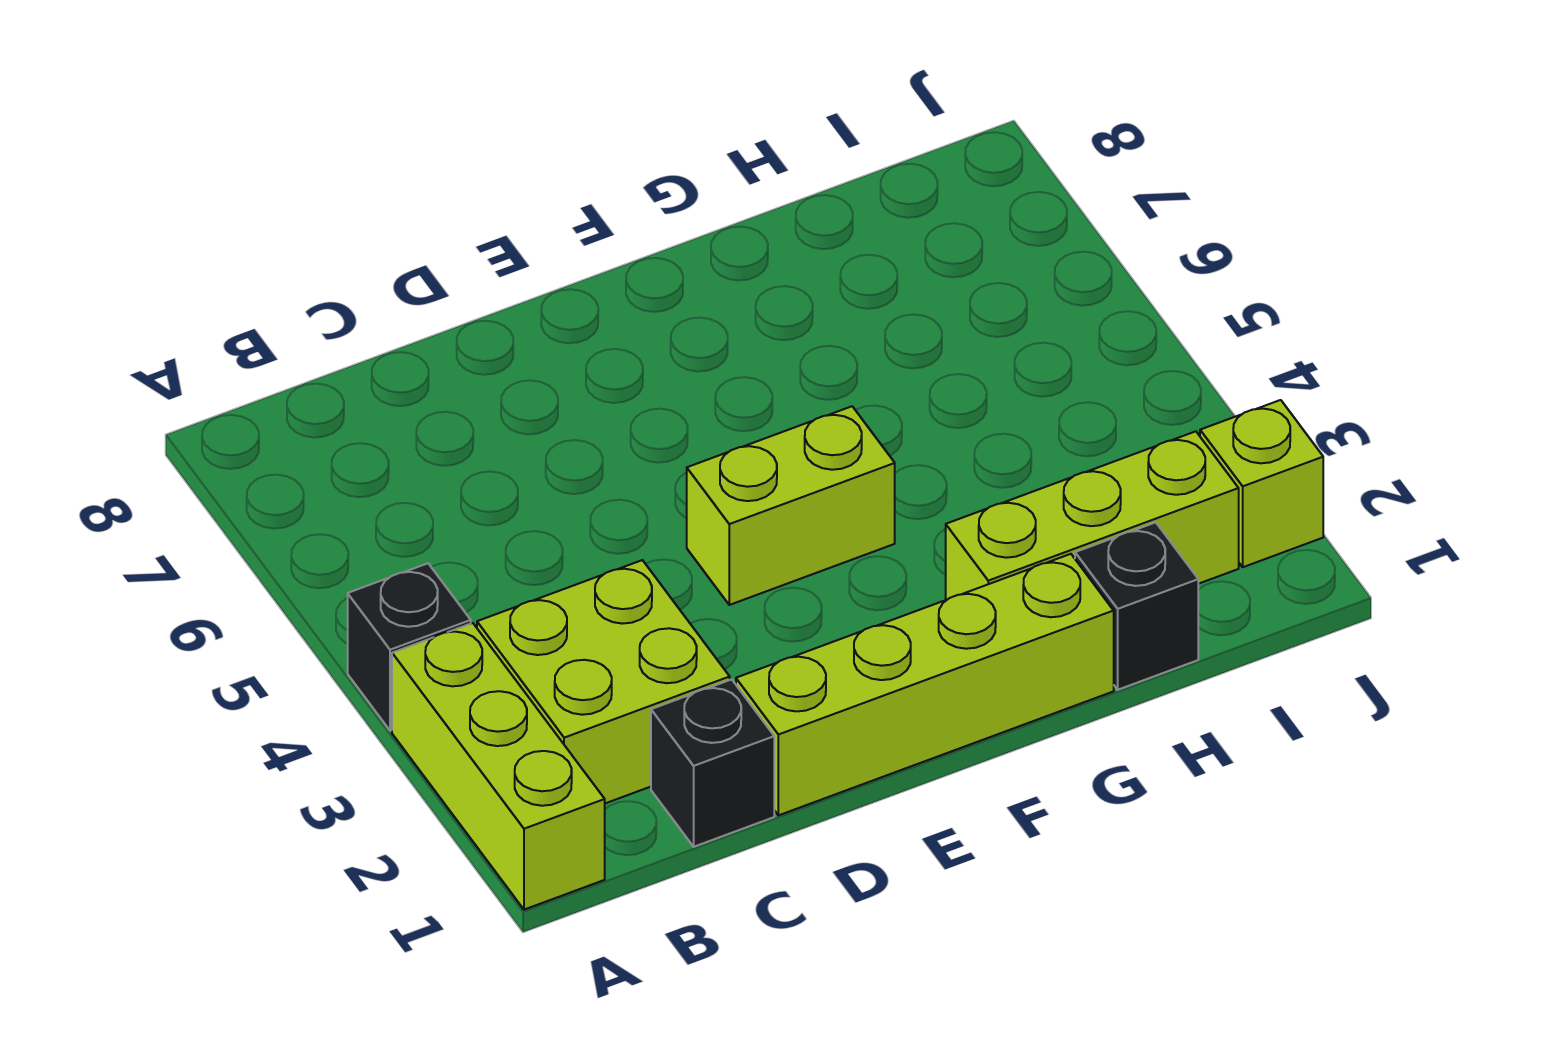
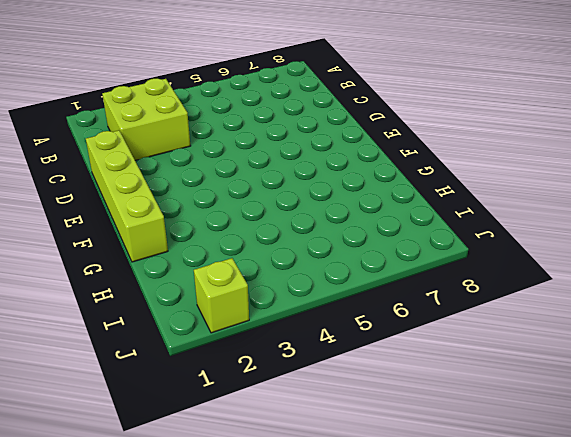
none -> lime 1x3 brick [392,623,605,910]
none -> black 1x1 brick [348,563,471,731]

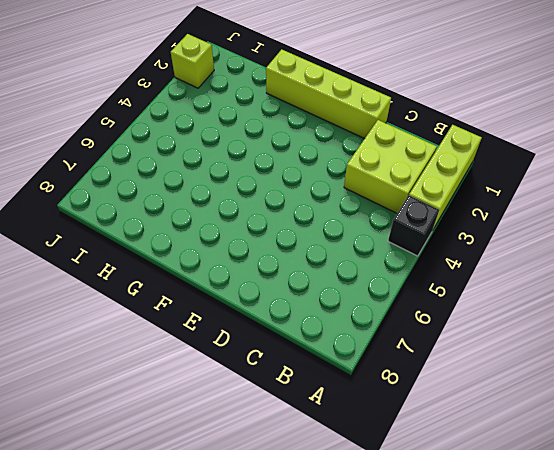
none -> black 1x1 brick [651,679,774,847]
none -> lime 1x2 brick [687,406,895,605]

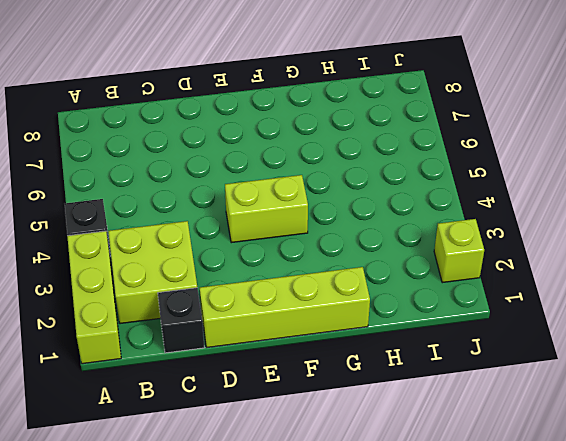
none -> lime 1x3 brick [946,431,1239,600]
none -> black 1x1 brick [1075,522,1198,690]

